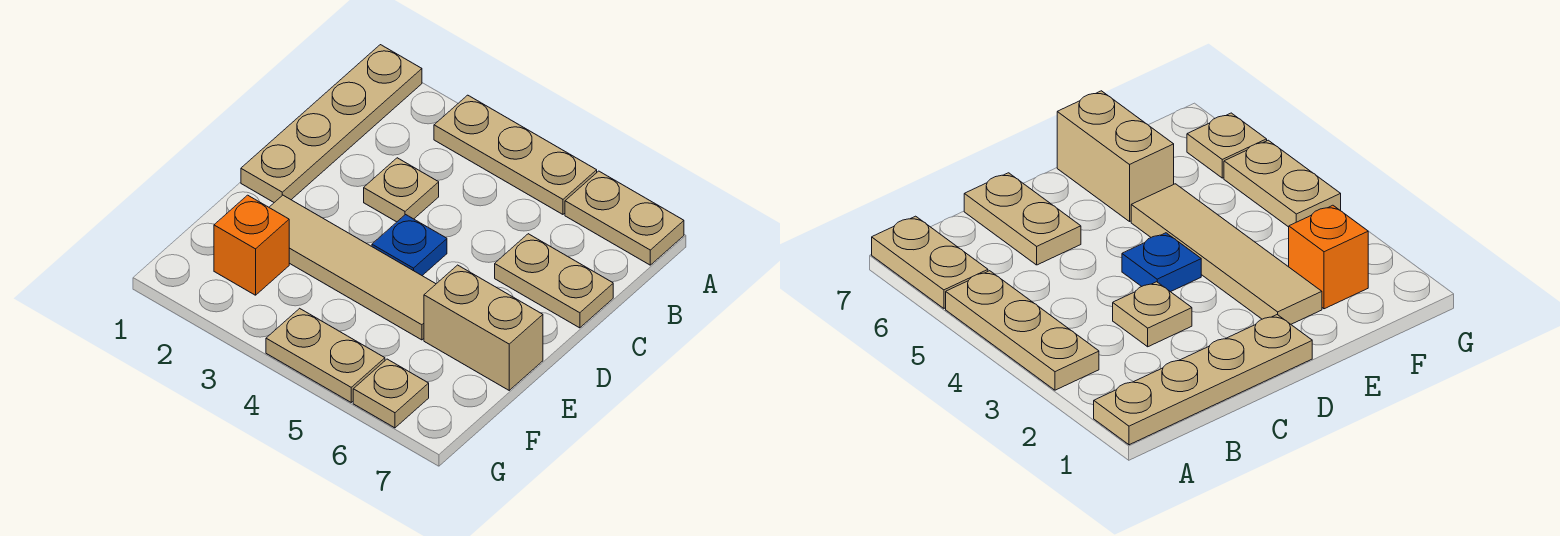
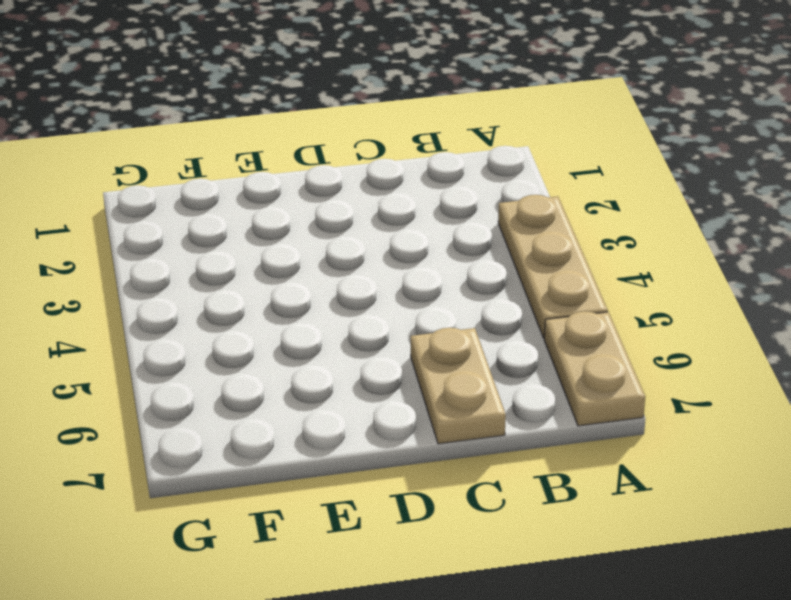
none -> tan 1x4 plate [241,45,422,202]
none -> tan 1x1 plate [364,158,439,222]

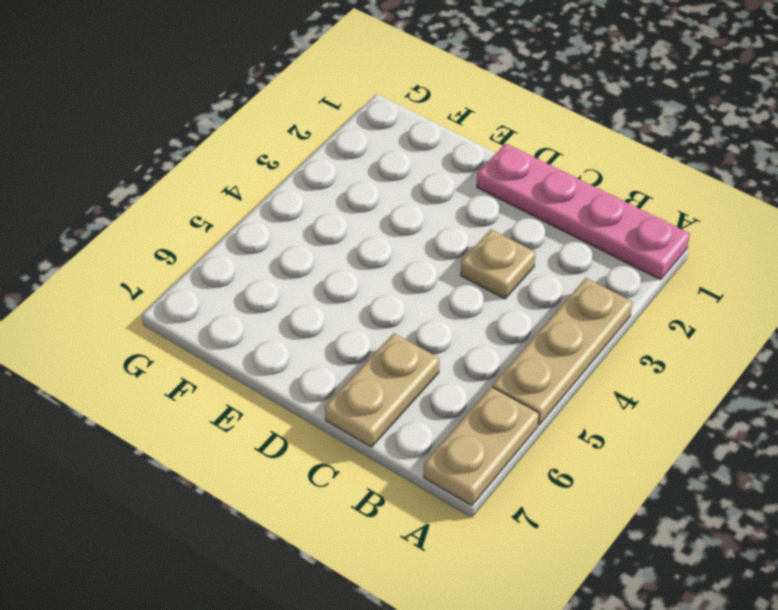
pink 1x4 plate [477,144,690,280] -> tan 1x4 plate [241,45,422,202]
none -> blue 1x1 plate [372,215,447,275]
none -> tan 1x4 tile [269,195,436,340]

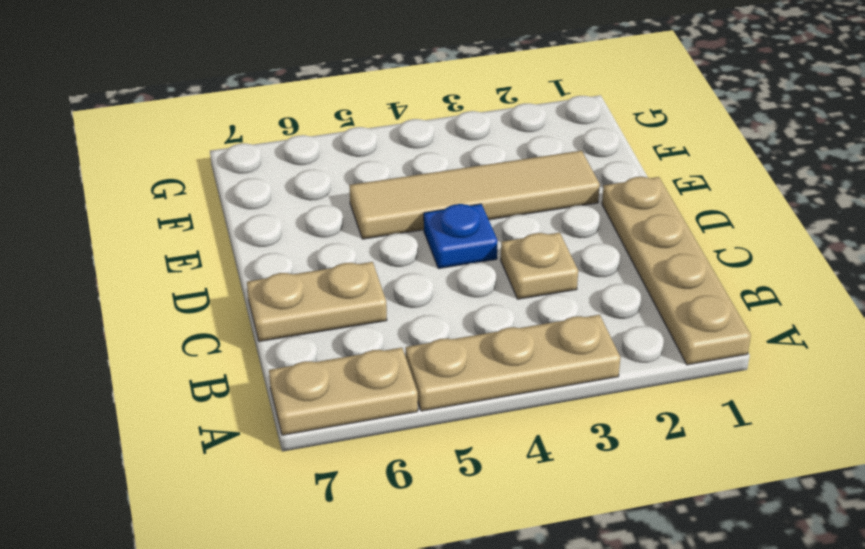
none -> tan 1x2 brick [424,265,543,390]
none -> orange 1x1 brick [214,195,289,295]

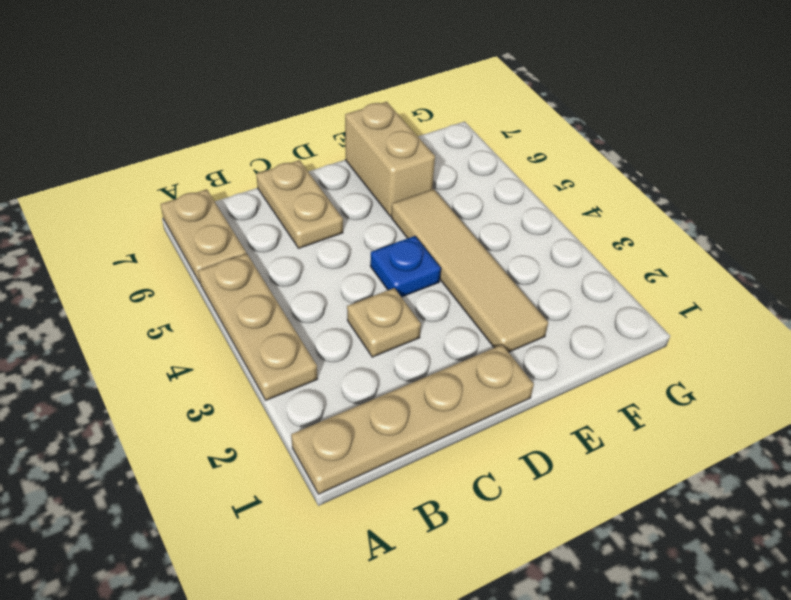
none -> orange 1x1 brick [214,195,289,295]
none -> tan 1x2 plate [266,308,385,402]

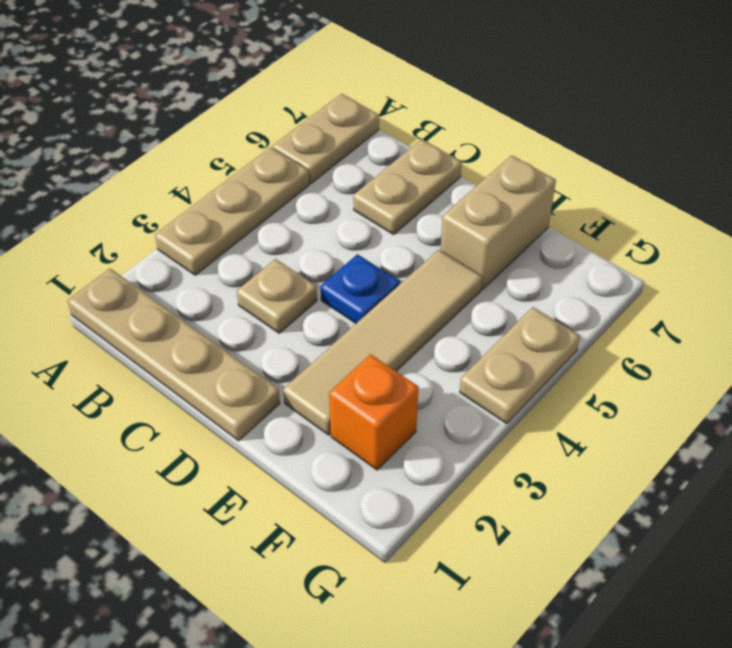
none -> tan 1x1 plate [353,359,429,428]

